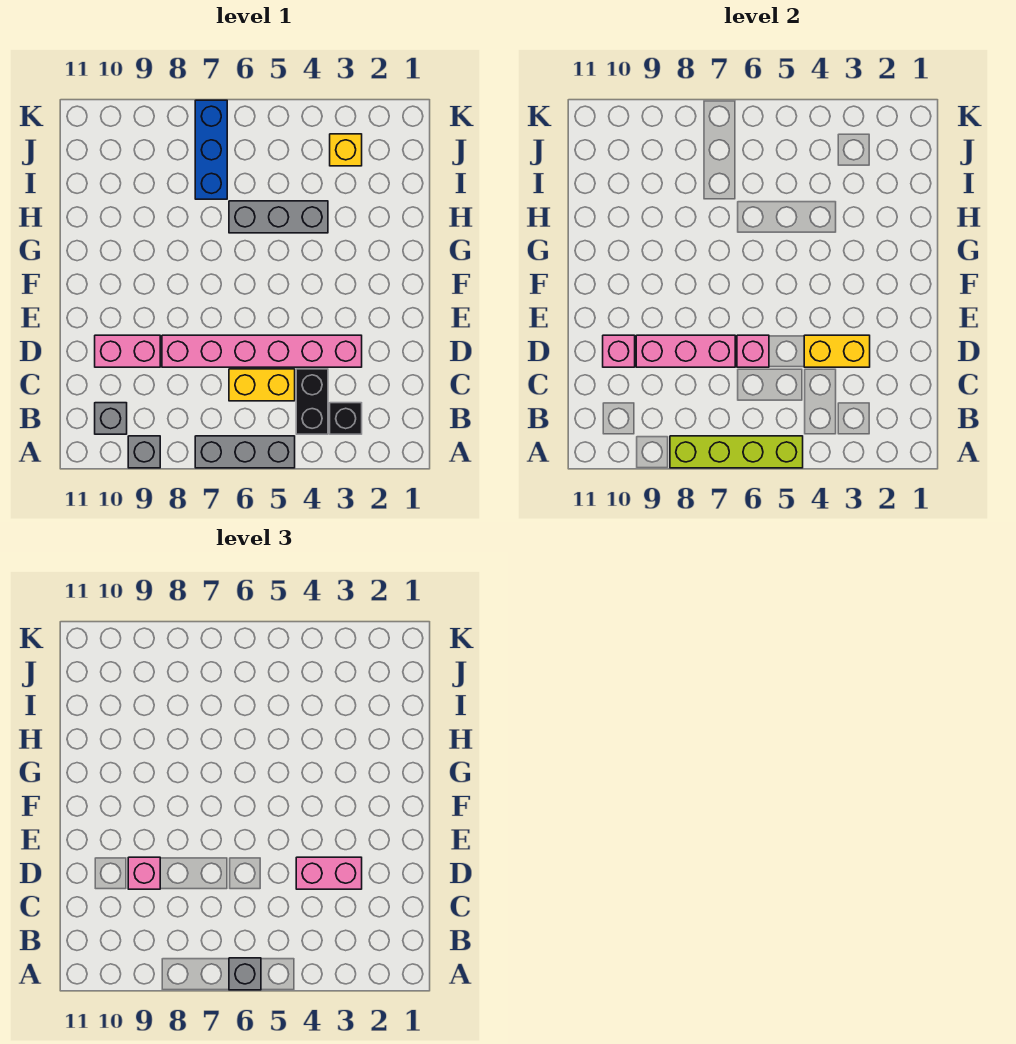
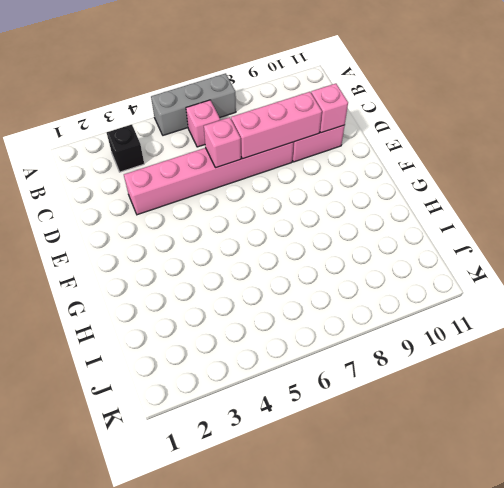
pink 1x1 brick [186,100,220,147] -> pink 1x1 brick moved to [128,857,160,889]
none -> grey 1x1 brick [128,436,160,468]
none -> black 1x2 brick [296,369,328,434]
none -> grey 1x1 brick [95,403,127,434]

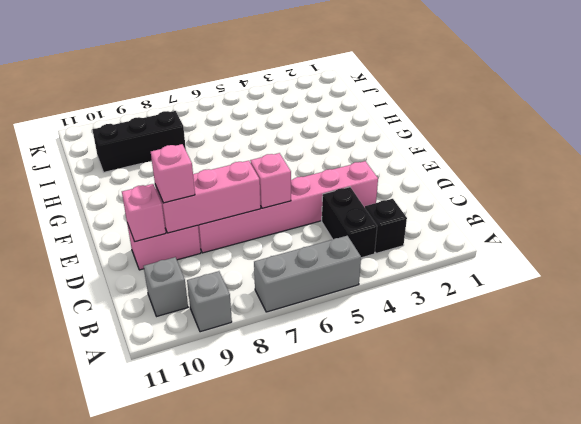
black 1x3 brick [92,111,186,172] -> none
none -> yellow 1x2 brick [229,369,295,401]
none -> grey 1x3 brick [229,201,328,233]
none -> blue 1x3 brick [195,100,227,199]

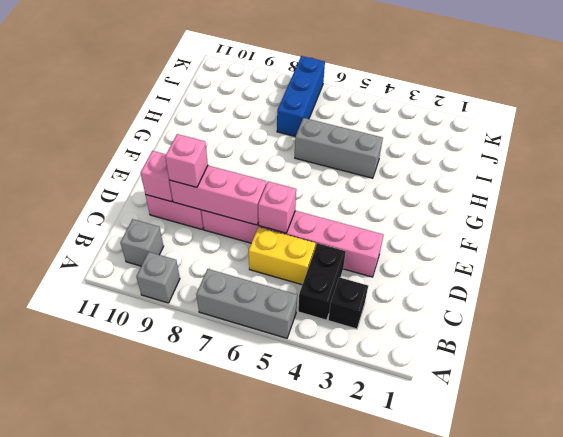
none -> yellow 1x1 brick [330,134,362,166]
none -> lime 1x4 brick [670,436,803,468]
none -> yellow 1x2 brick [804,335,870,367]

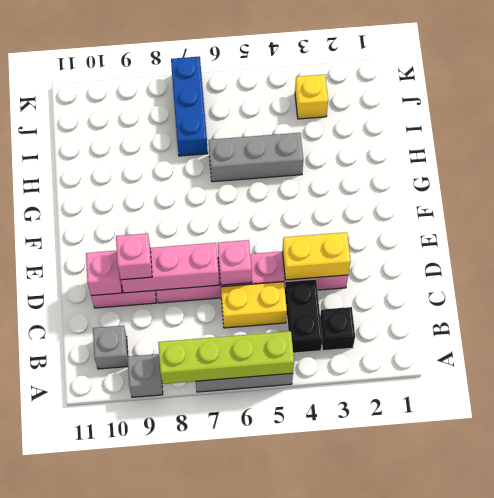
none -> grey 1x1 brick [229,958,261,990]
none -> pink 1x2 brick [296,857,362,889]

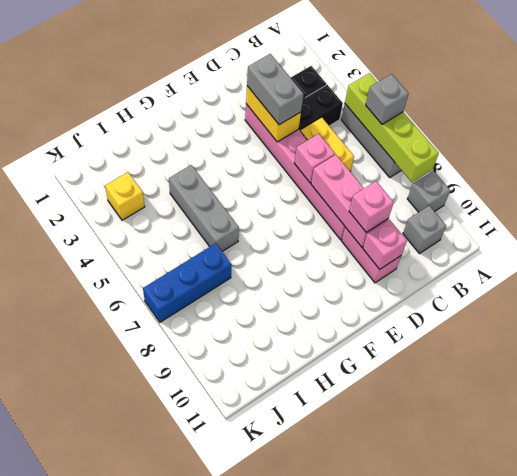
grey 1x2 brick [247,54,304,125] -> pink 1x2 brick [296,857,362,889]

